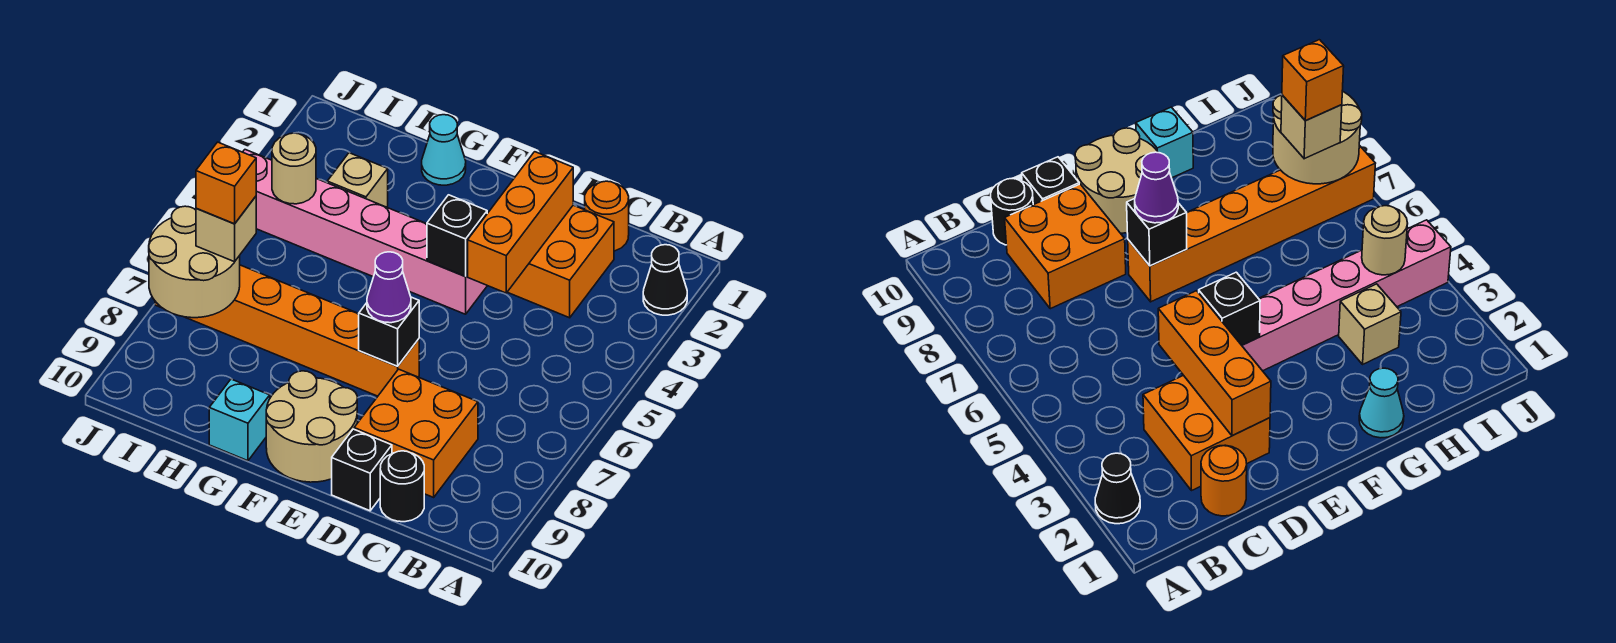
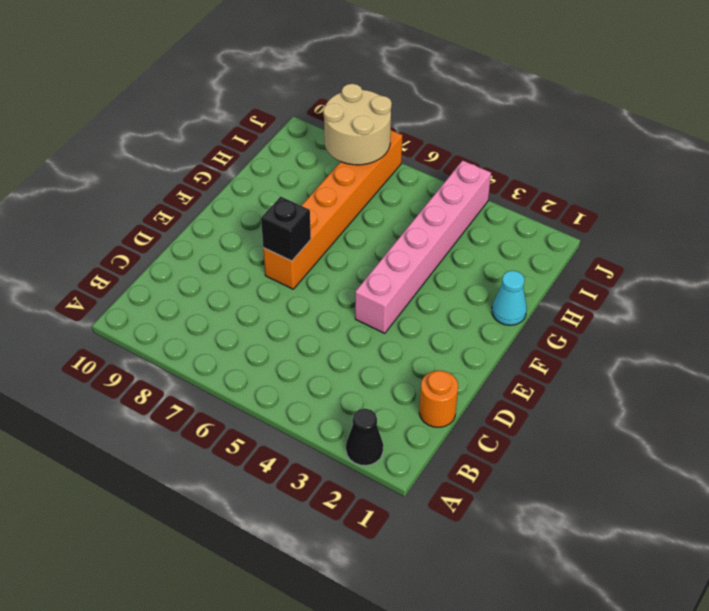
none -> orange 2x2 brick [508,205,614,318]
none -> orange 2x2 brick [354,369,478,497]
none -> black 1x1 round brick [380,451,424,522]

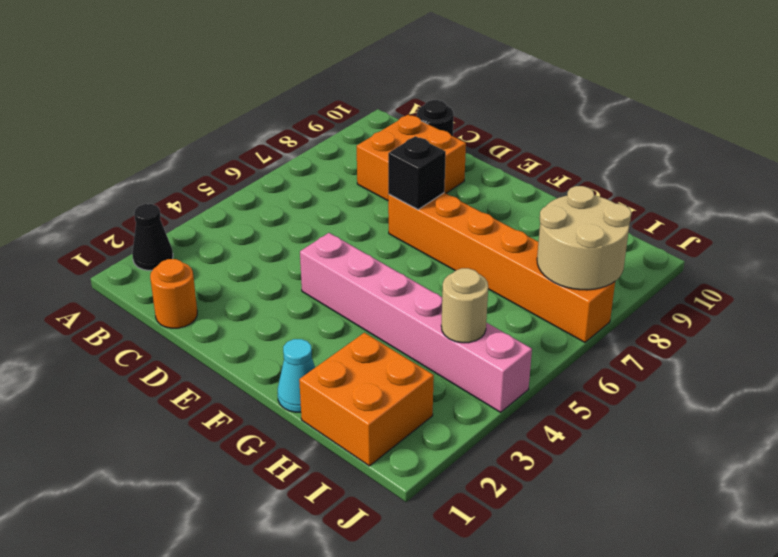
orange 2x2 brick [299,333,434,466] -> orange 2x2 brick moved to [508,205,614,318]
none -> black 1x1 brick [332,429,392,511]
none -> tan 2x2 round brick [266,371,357,482]
none -> cyan 1x1 brick [209,379,270,461]

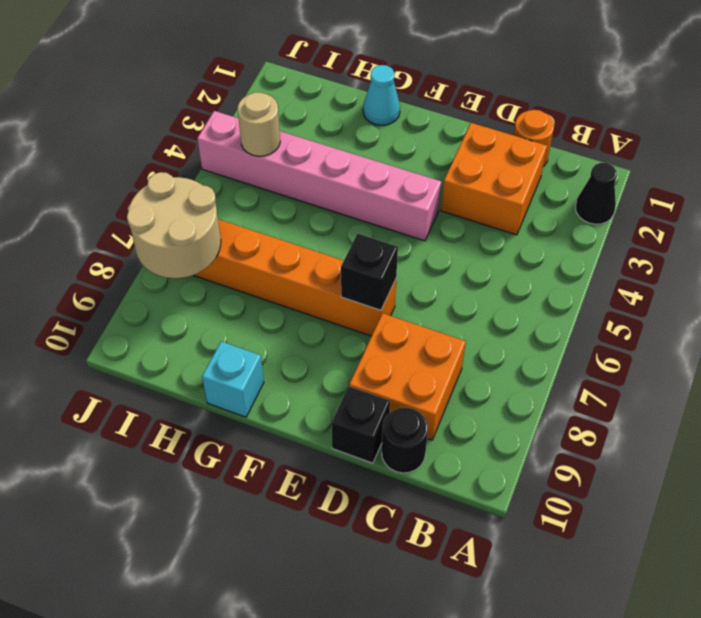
none -> tan 2x2 round brick [266,371,357,482]
none -> tan 1x1 brick [327,153,388,207]
none -> orange 1x3 brick [468,152,573,293]

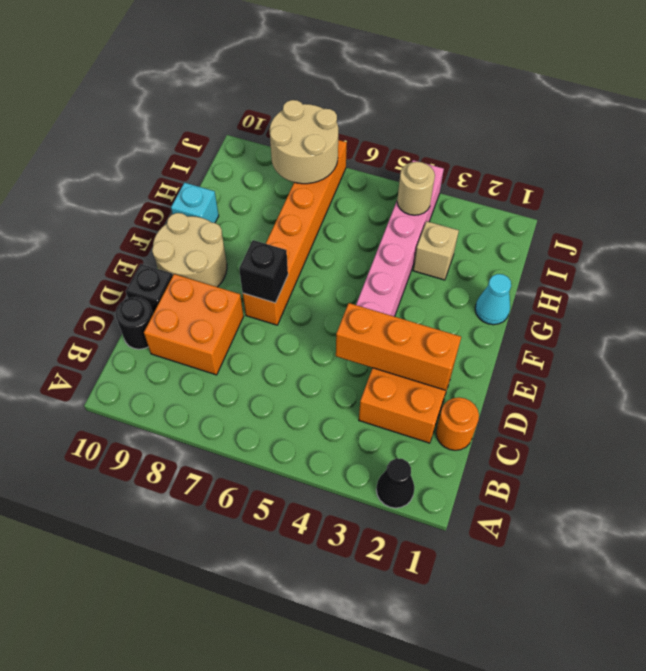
none -> black 1x1 brick [427,195,487,277]
none -> purple 1x1 cone [367,252,411,323]
none -> tan 1x1 brick [196,197,256,262]

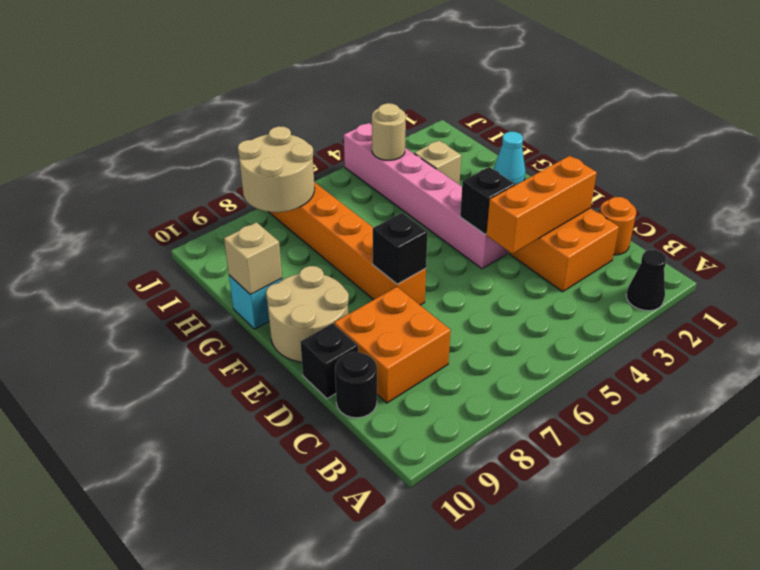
tan 1x1 brick [224,222,282,295] -> tan 1x1 brick moved to [196,197,256,262]
none -> purple 1x1 cone [367,252,411,323]
none -> orange 1x1 brick [196,142,256,224]

